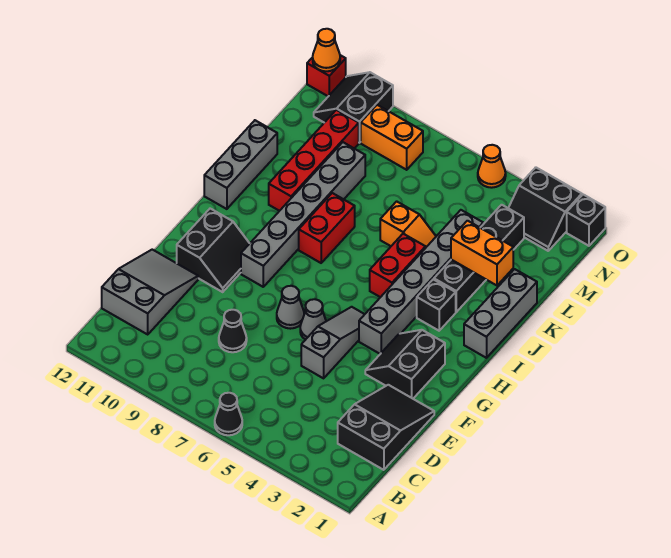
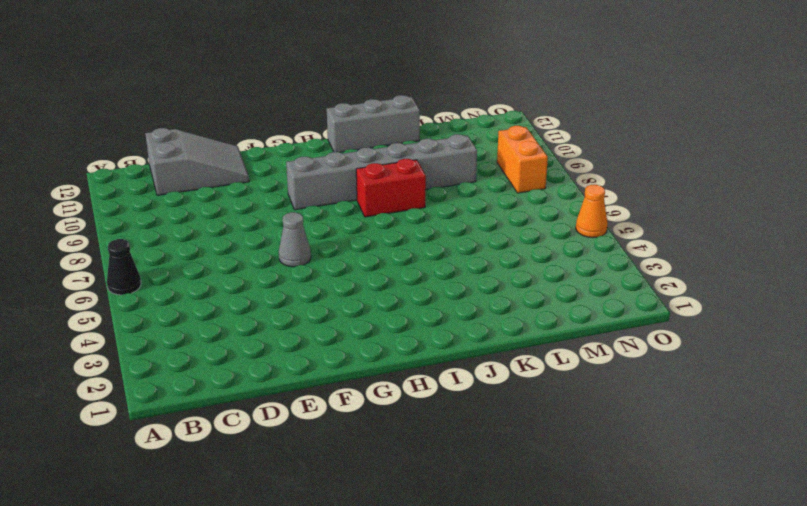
none -> black 2x3 slope [338,385,434,470]
none -> black 1x1 cone [219,310,247,352]
none -> grey 1x3 slope [301,307,365,378]

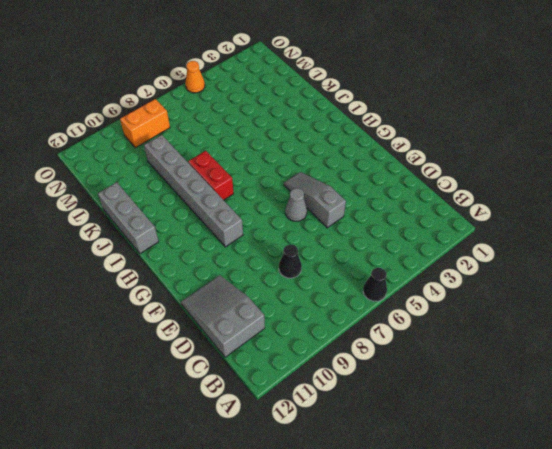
none -> black 2x3 slope [338,385,434,470]
none -> black 2x2 slope [365,330,445,399]
none -> grey 1x1 cone [277,286,304,329]

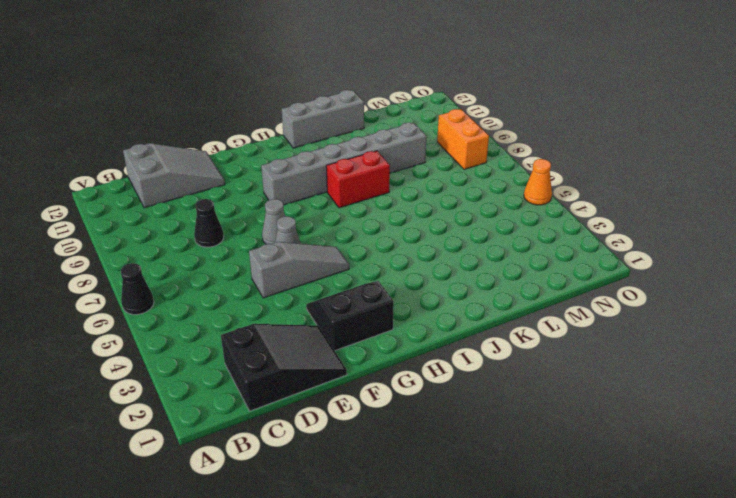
none -> black 2x2 slope [177,209,250,292]
none -> grey 1x6 brick [359,210,483,354]
none -> grey 1x3 brick [464,269,537,358]

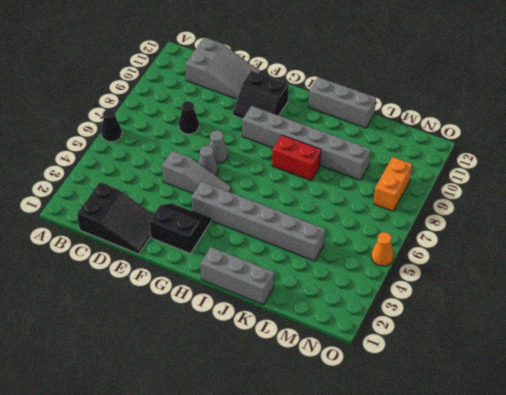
none -> black 1x1 brick [417,279,456,331]
none -> red 1x2 brick [370,234,425,297]
none -> black 1x4 brick [434,205,524,312]

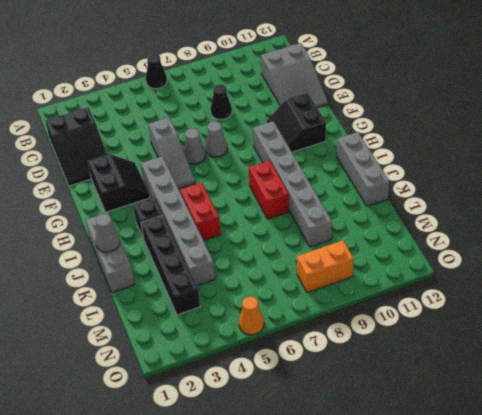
grey 1x1 cone [95,214,120,252] -> none
none -> red 1x4 brick [269,110,359,211]
none -> orange 1x2 slope [380,201,436,248]
none -> black 2x2 slope [509,167,582,251]

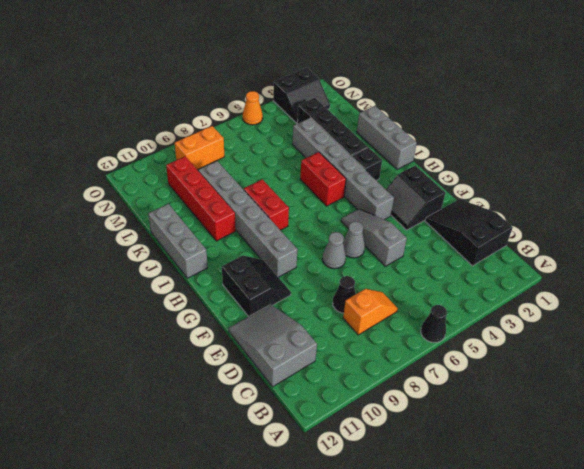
orange 1x2 slope [343,289,398,335] -> orange 1x2 slope moved to [380,201,436,248]
none -> black 2x2 slope [314,72,393,143]
none -> black 1x1 brick [567,195,605,246]
none -> red 1x1 brick [307,55,346,96]

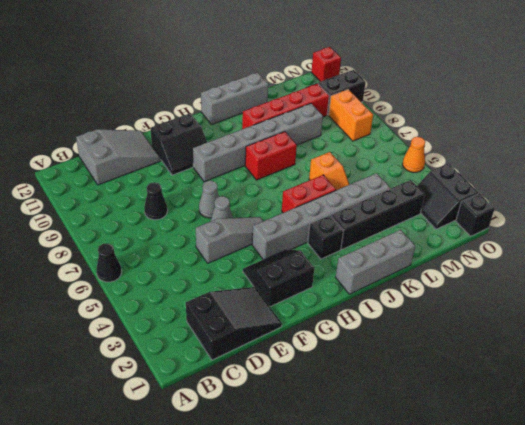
none -> orange 1x2 brick [451,221,513,285]
none -> orange 1x1 cone [313,29,340,71]

